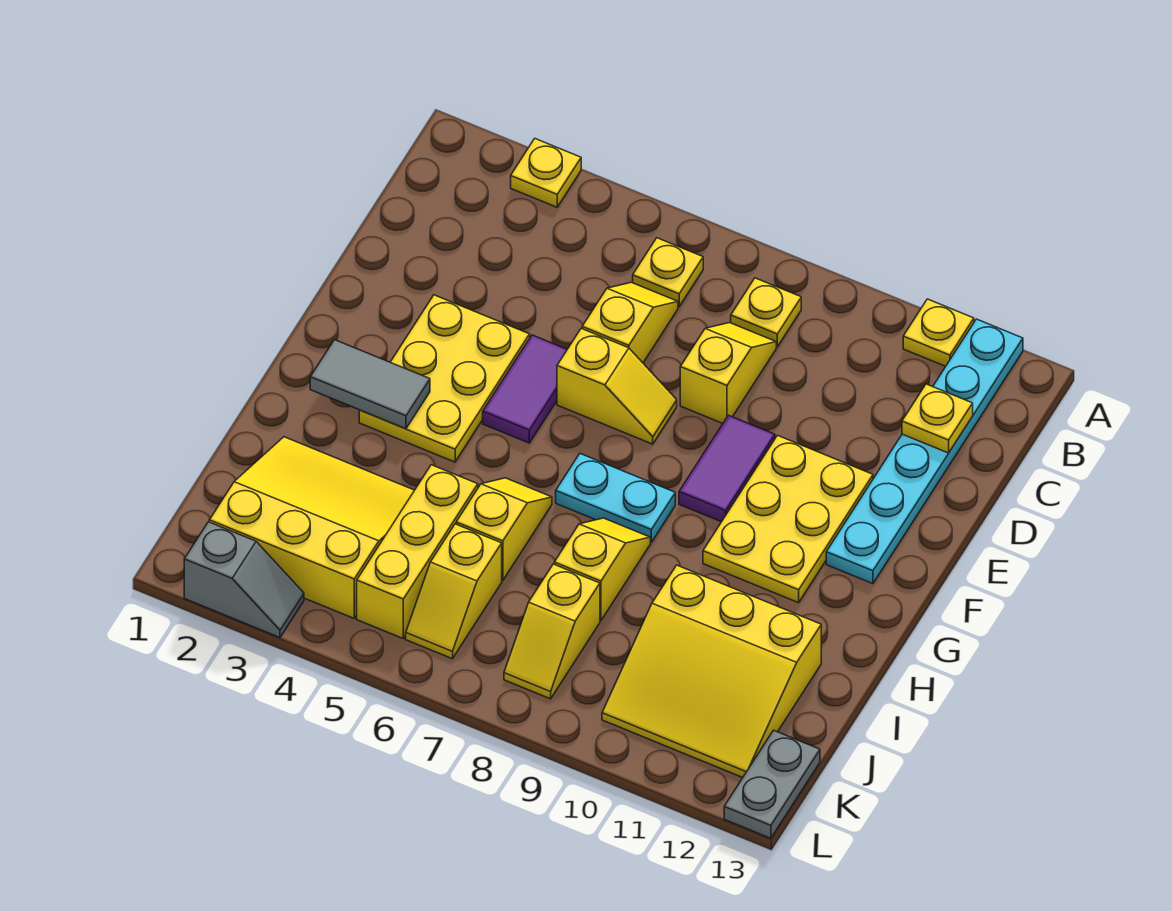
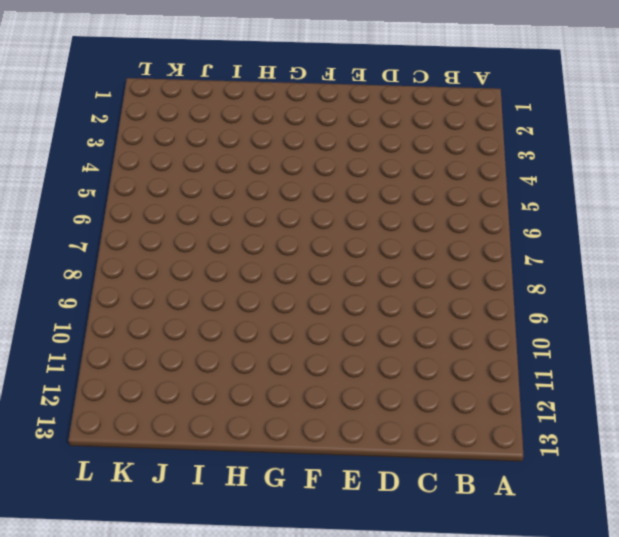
none -> yellow 1x1 plate [511,139,581,207]
none -> yellow 1x1 plate [903,299,974,366]
none -> cyan 1x6 plate [826,319,1023,584]

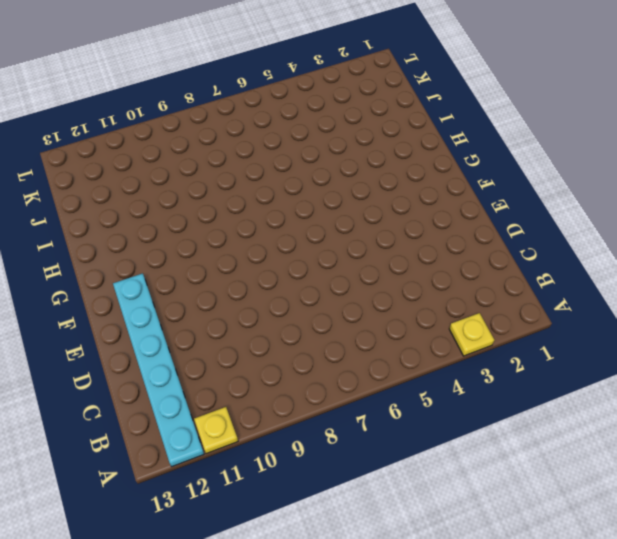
none -> yellow 1x1 plate [633,238,703,307]
none -> yellow 1x1 plate [731,278,801,347]
none -> yellow 1x2 slope [582,282,678,363]

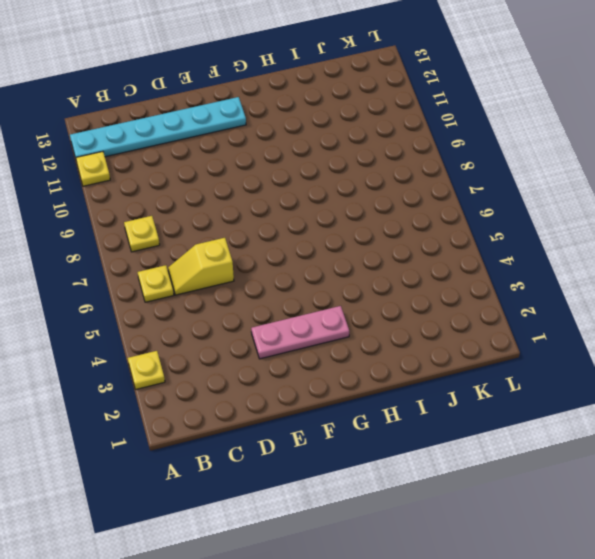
pink 1x3 plate [251,306,349,359] -> yellow 2x3 plate [359,295,530,462]
none -> yellow 1x2 slope [680,323,776,423]
none -> purple 1x2 tile [483,335,567,443]
none -> yellow 1x2 slope [557,329,677,444]

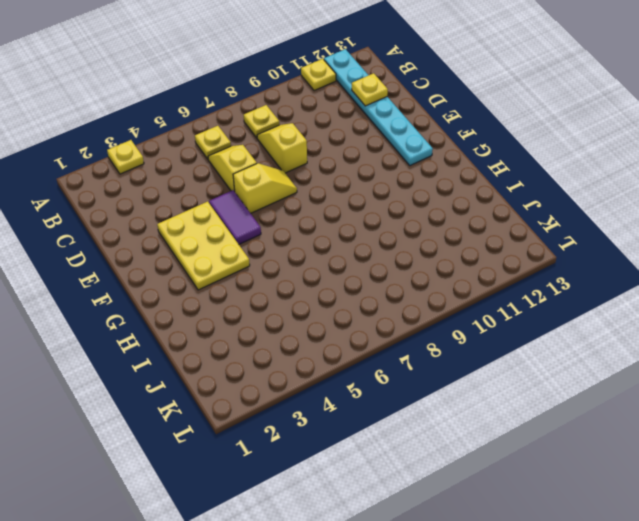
none -> purple 1x2 tile [679,415,775,522]
none -> yellow 2x3 plate [703,435,873,603]
none -> cyan 1x2 plate [556,454,675,542]

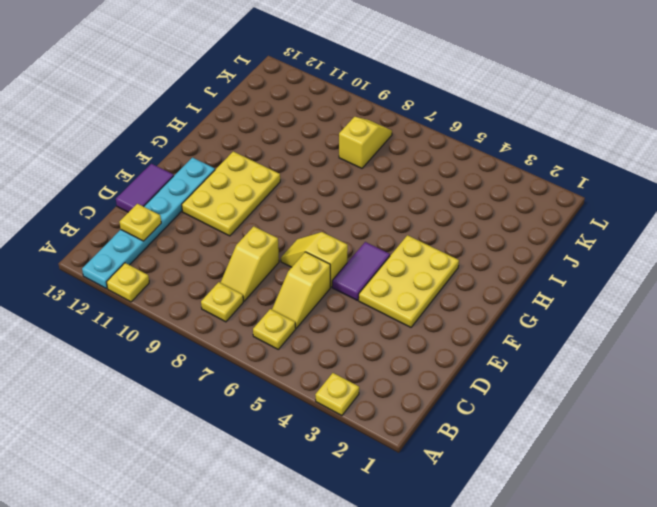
purple 1x2 tile [116,164,174,212] -> purple 1x2 tile moved to [679,415,775,522]
none -> cyan 1x2 plate [556,454,675,542]
none -> yellow 1x2 slope [456,478,552,581]
none -> yellow 1x2 slope [554,518,650,621]

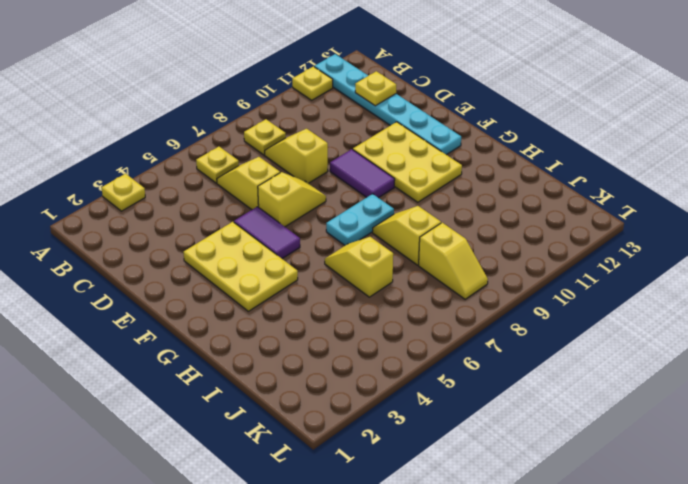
none -> yellow 3x3 slope [209,437,414,618]
none -> yellow 1x3 brick [357,465,478,638]
none -> yellow 3x3 slope [602,565,821,778]

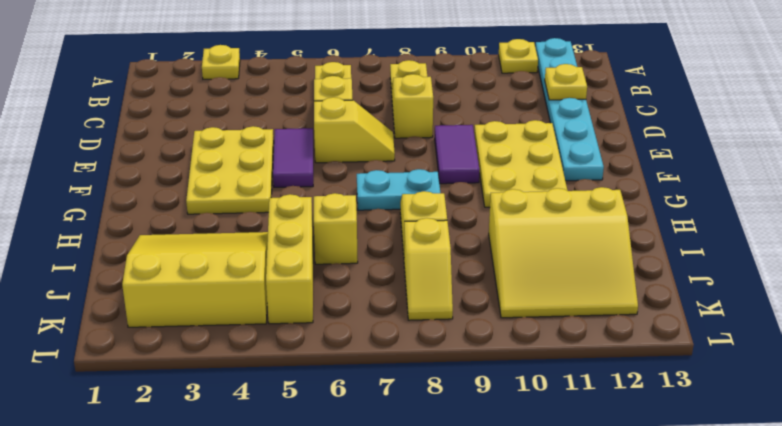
none -> yellow 1x2 slope [406,524,502,659]
none -> grey 1x2 plate [724,730,820,838]
none -> grey 1x2 slope [184,522,304,638]

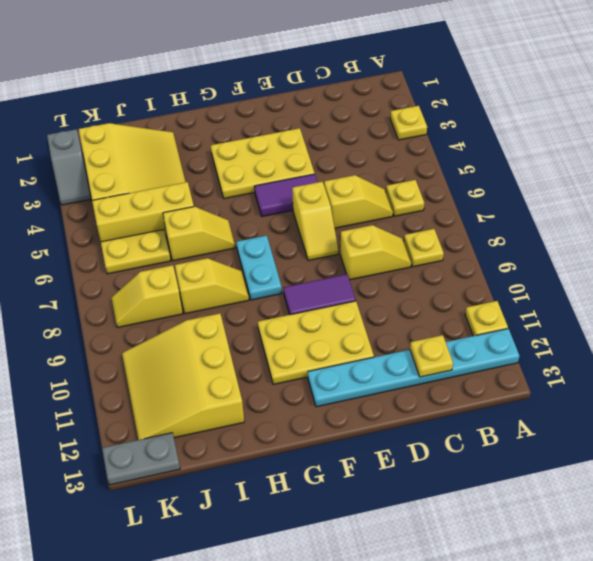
yellow 1x2 plate [101,229,171,274] -> yellow 1x2 slope [406,524,502,659]
none -> grey 1x2 tile [310,340,430,429]

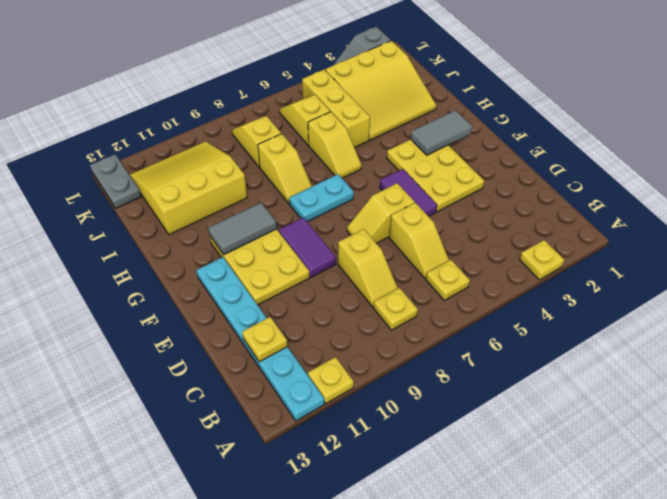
grey 1x2 tile [208,203,277,255] -> none

